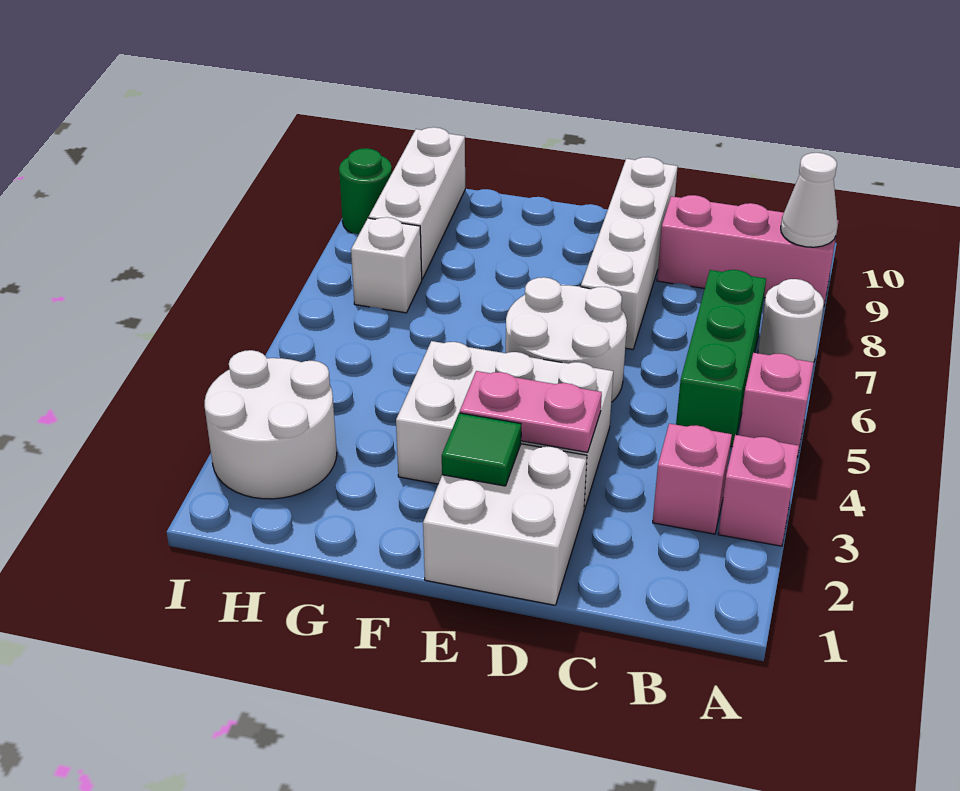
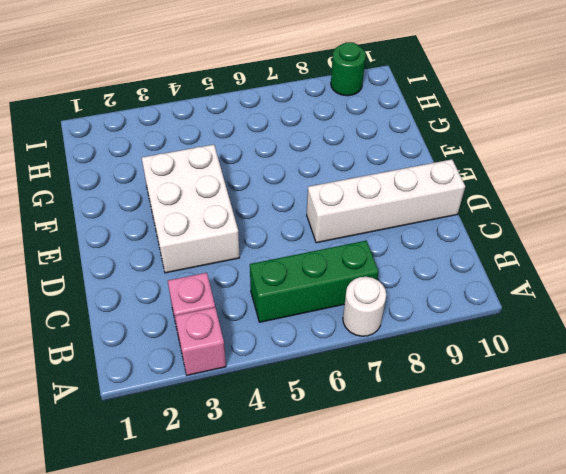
none -> pink 1x1 brick [739,353,814,457]
none -> pink 1x3 brick [657,195,839,304]
none -> white 2x2 brick [423,444,587,605]

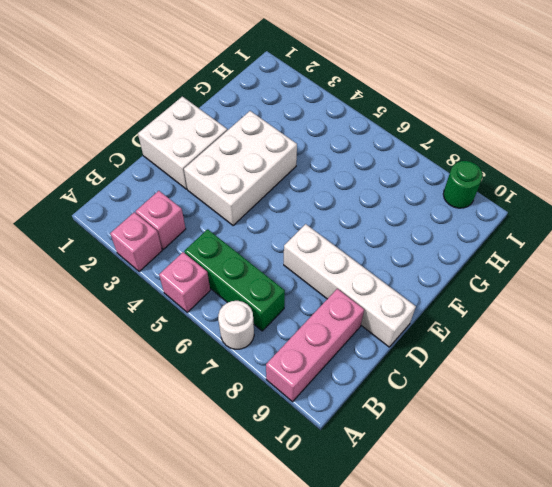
none -> white 2x2 round brick [506,277,627,402]
none -> white 2x2 round brick [205,350,337,499]
none -> white 1x1 brick [351,217,422,313]

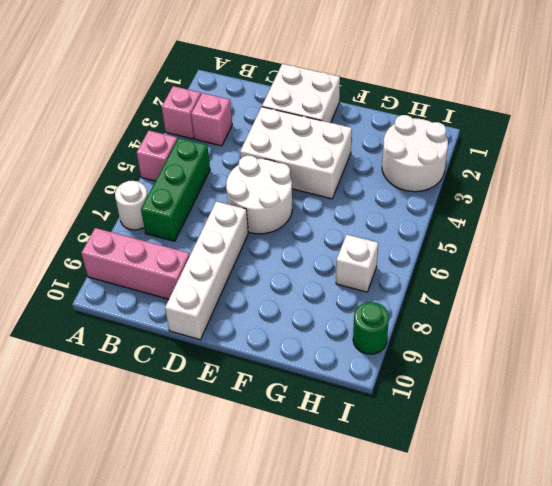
none -> white 1x3 brick [369,127,465,279]
none -> white 1x1 cone [781,153,838,247]
none -> pink 1x2 plate [460,371,602,452]

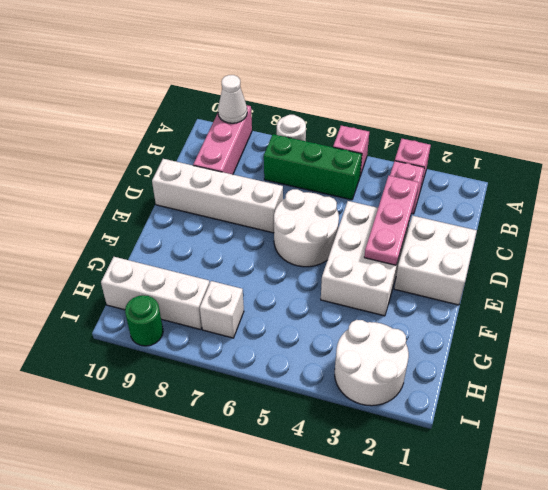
pink 1x3 plate [364,176,419,265] -> pink 1x2 plate [460,371,602,452]
none -> green 1x1 tile [442,413,521,486]

